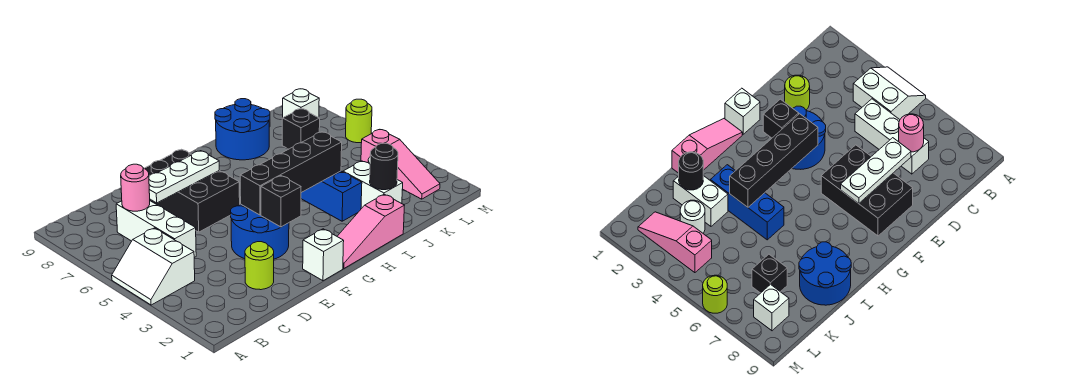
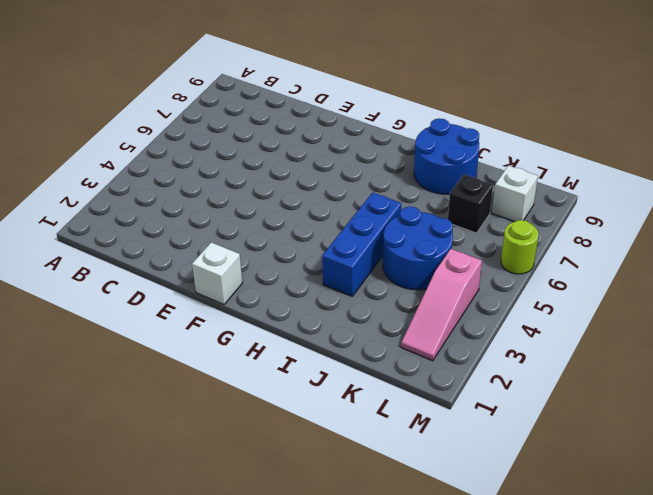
blue 2x2 round brick [383,207,453,290] -> blue 2x2 round brick moved to [231,204,289,259]
none -> white 2x2 slope [112,228,195,305]
none -> white 1x3 brick [116,201,196,257]
none -> lime 1x1 round brick [245,242,274,290]

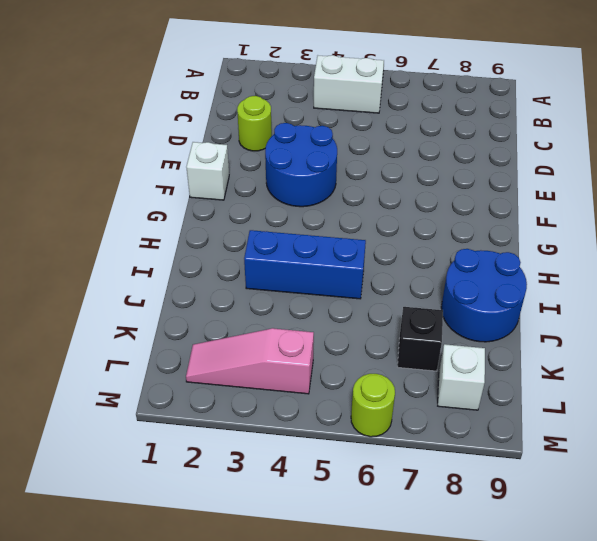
none -> white 1x3 brick [116,201,196,257]
none -> black 2x3 brick [144,149,240,232]
none -> pink 1x3 slope [337,194,404,269]

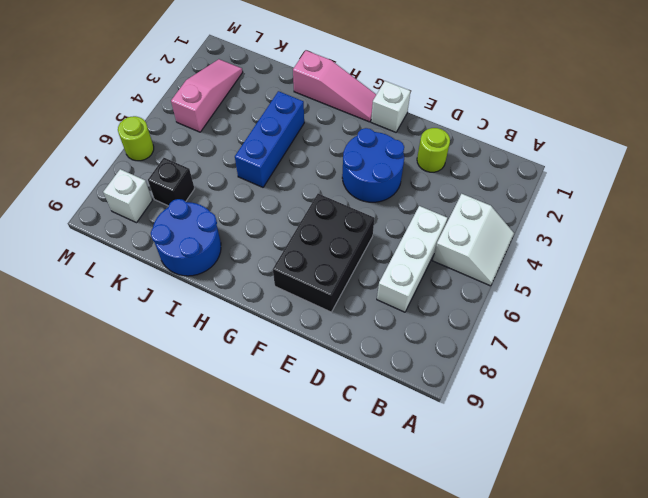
none -> white 1x2 brick [343,161,403,209]
none -> white 1x1 round brick [680,200,705,233]
none -> pink 1x1 round brick [121,164,150,211]

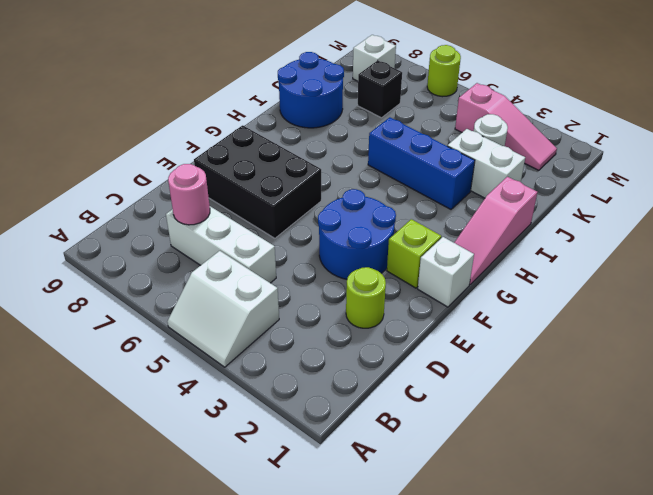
lime 1x1 brick [387,219,441,288] -> none
none -> white 1x3 plate [149,151,219,203]
none -> black 1x1 brick [261,176,301,227]
none -> black 1x4 brick [240,132,342,215]

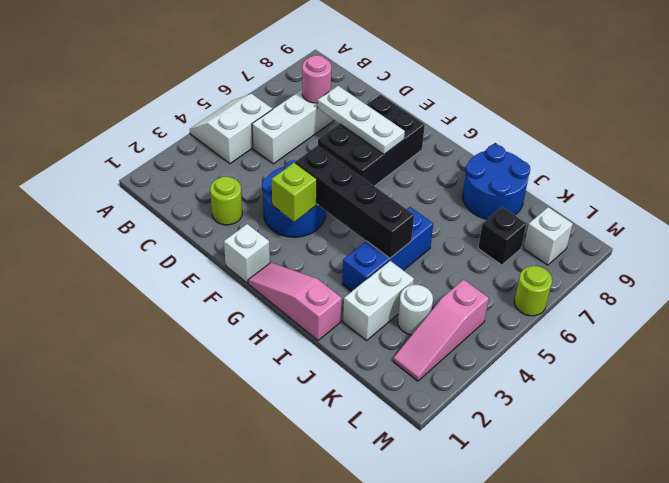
lime 1x1 brick [272,162,317,222] -> black 1x1 brick [261,176,301,227]
none -> black 1x1 round brick [370,143,398,190]

